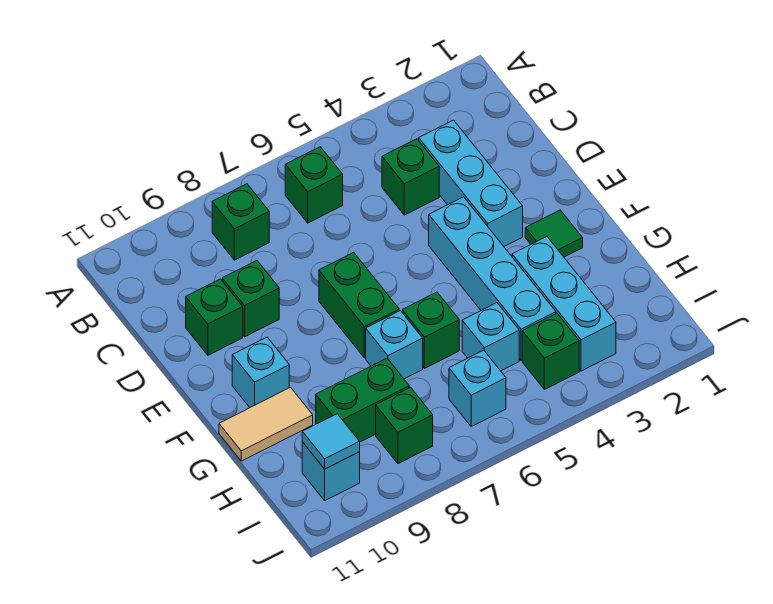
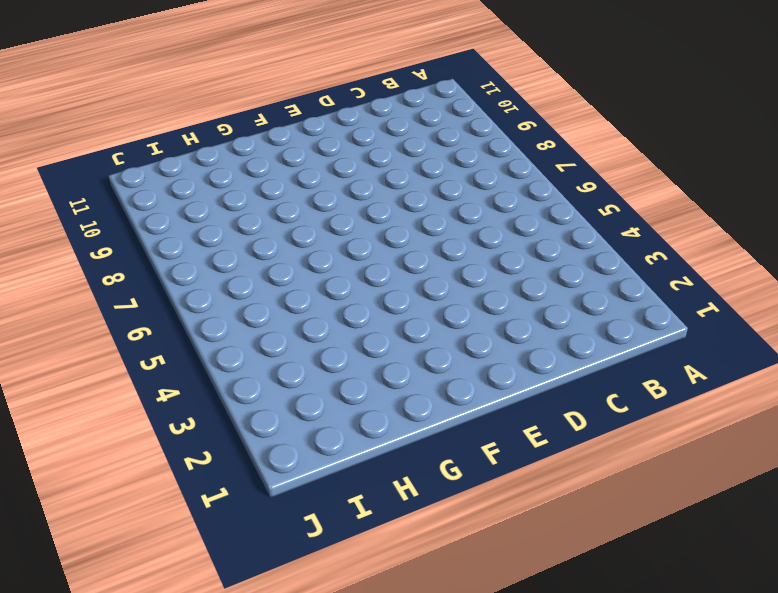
none -> green 1x1 brick [285,147,343,223]
none -> green 1x1 brick [212,184,269,260]
none -> cyan 1x3 brick [419,120,523,246]

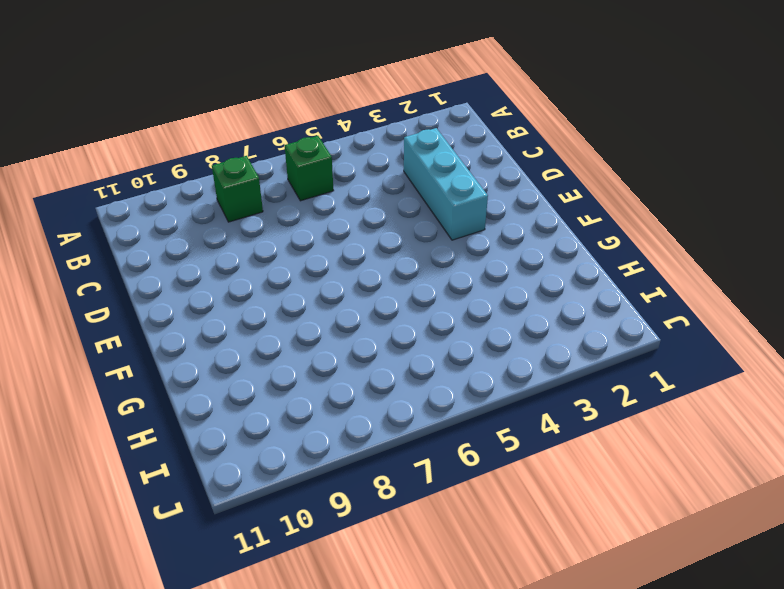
none -> green 1x1 brick [382,139,439,215]
none -> green 1x1 brick [222,261,279,337]
none -> green 1x1 brick [186,279,243,355]

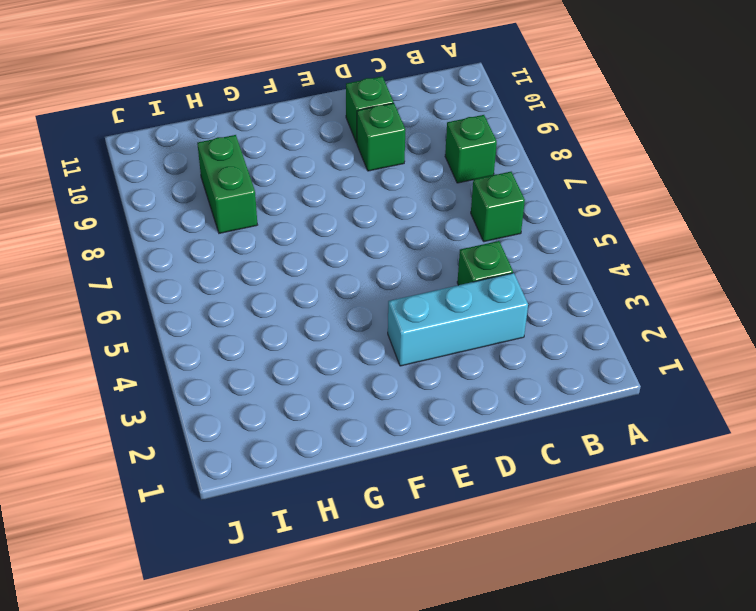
none -> cyan 1x4 brick [429,197,556,360]
none -> green 1x2 brick [319,252,399,358]
none -> green 1x1 tile [525,210,583,257]

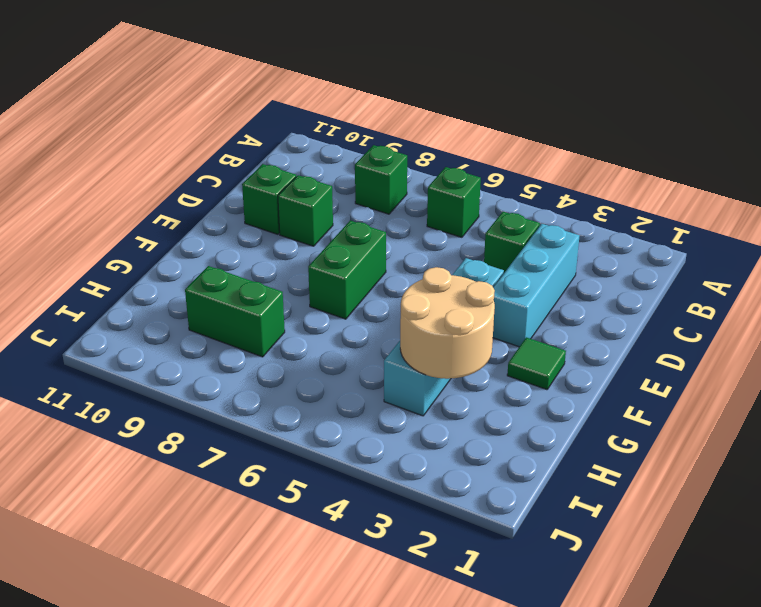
tan 2x2 round brick [400,267,495,379] -> none
none -> cyan 1x1 brick [232,337,289,407]
none -> cyan 1x3 brick [512,237,616,371]
none -> green 1x1 brick [402,292,459,368]

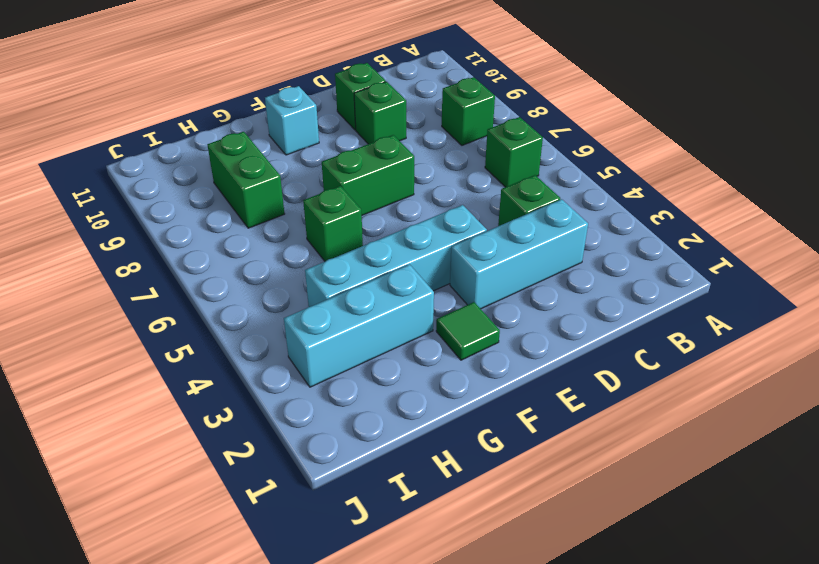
none -> cyan 1x1 brick [366,311,423,379]
none -> tan 1x2 tile [219,387,313,461]
none -> cyan 1x1 brick [462,303,519,371]

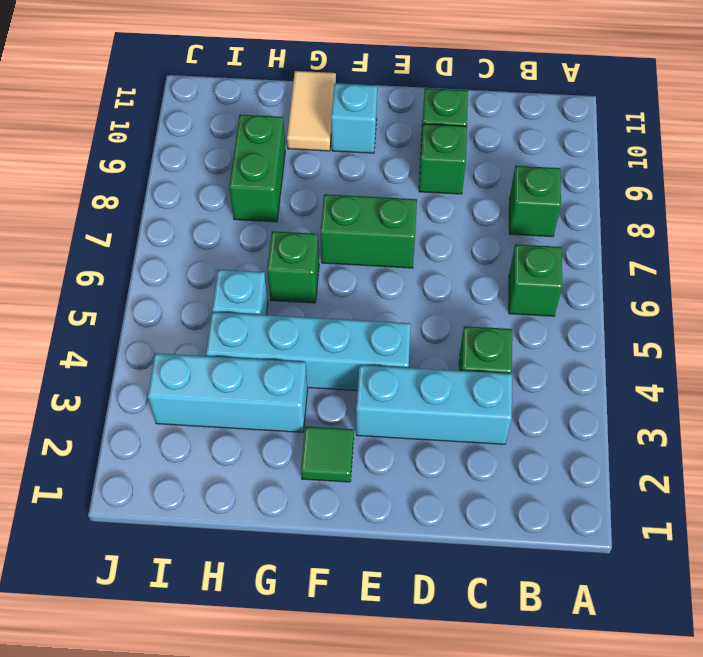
none -> cyan 1x1 brick [366,311,423,379]
none -> green 1x1 brick [522,313,579,390]
none -> cyan 1x1 brick [449,350,506,426]

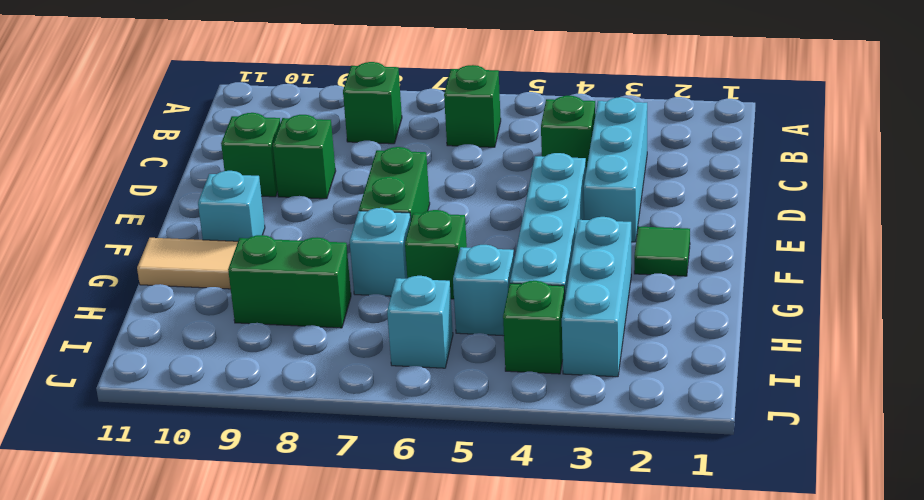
none -> green 1x1 brick [376,387,433,464]
none -> cyan 1x1 brick [302,442,360,500]
none -> cyan 1x1 tile [302,414,360,469]

